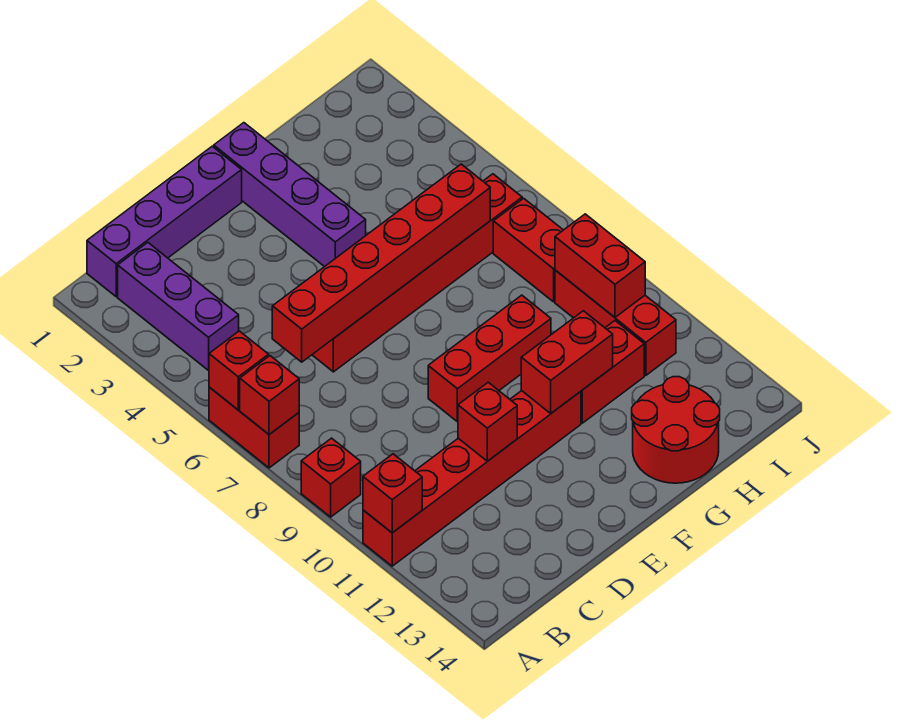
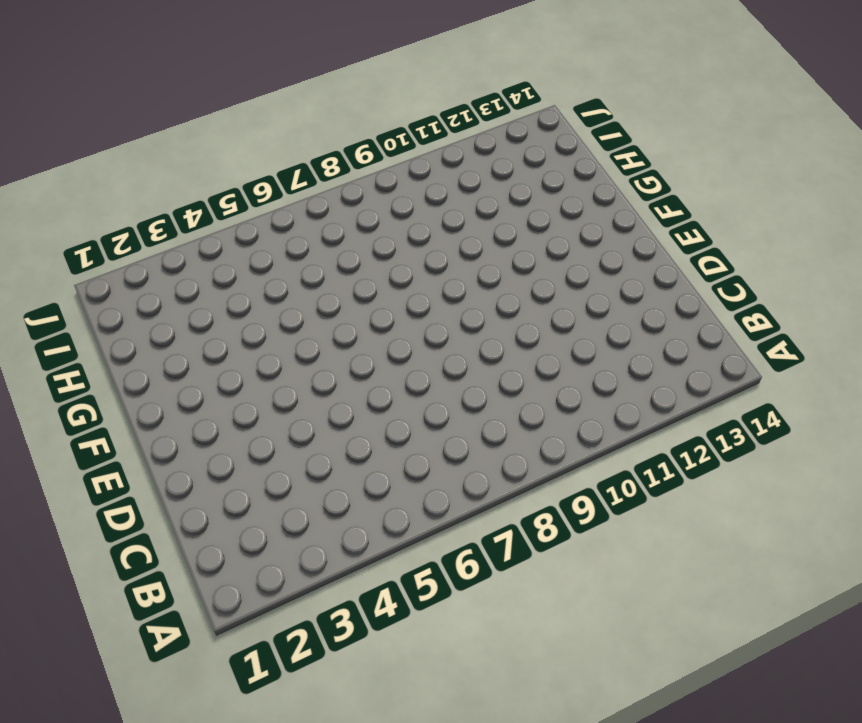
none -> red 1x2 brick [209,387,299,468]
none -> red 1x1 brick [301,438,361,517]
none -> red 1x6 brick [363,391,581,566]

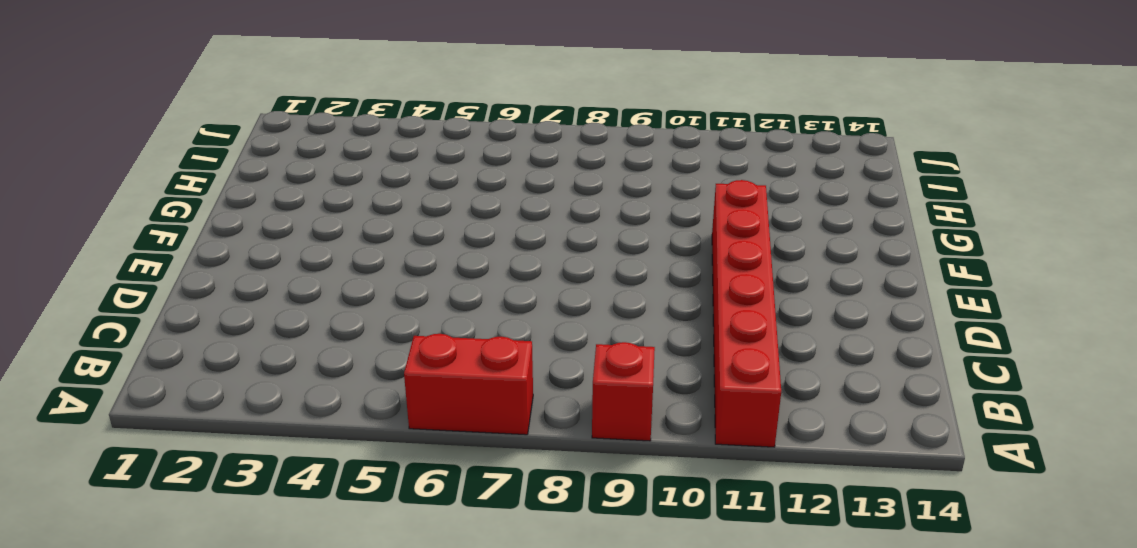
none -> purple 1x4 brick [87,146,242,297]
none -> purple 1x3 brick [118,243,239,370]
none -> red 1x6 brick [312,174,522,372]

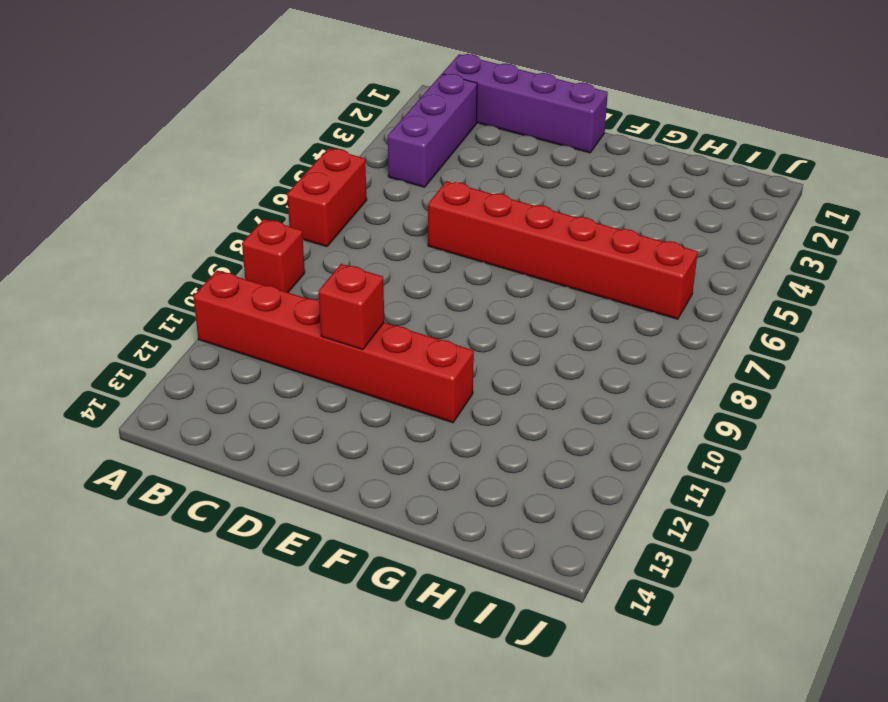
none -> red 1x3 brick [428,295,551,422]
none -> purple 1x4 brick [214,123,366,267]
none -> red 1x2 brick [581,321,644,423]

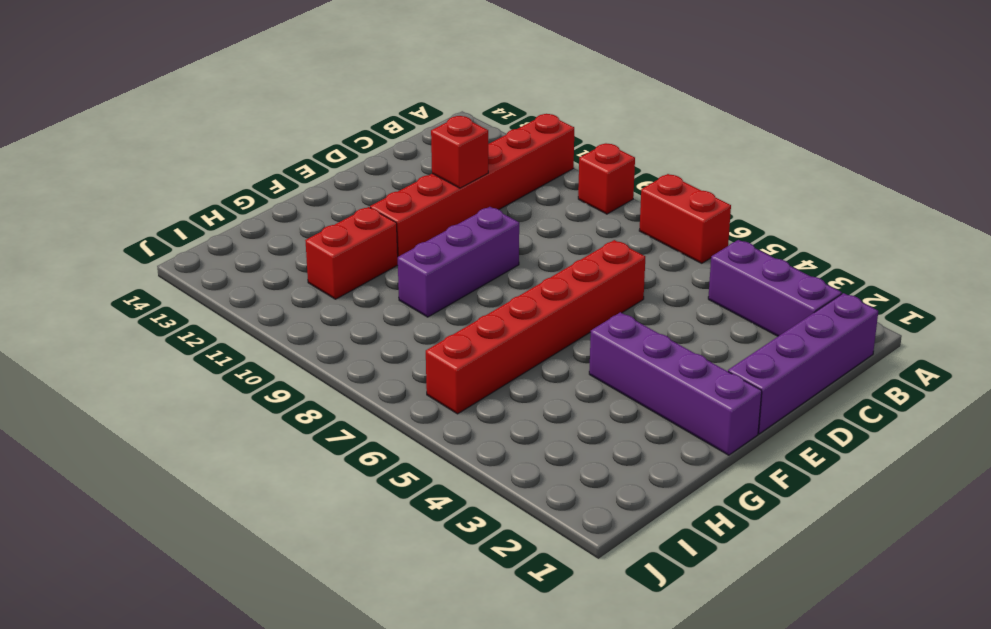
purple 1x3 brick [398,207,519,317] -> red 1x3 brick [428,295,551,422]
none -> red 2x2 round brick [632,377,720,483]
none -> red 1x2 brick [493,198,563,302]
none -> red 1x3 brick [555,270,676,375]

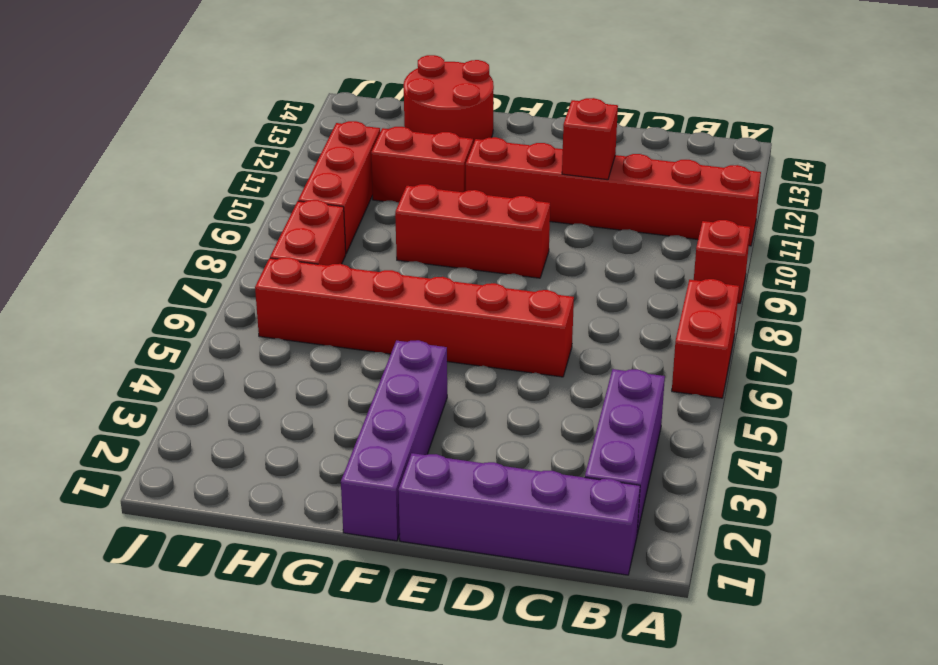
none -> red 1x1 brick [209,331,269,410]
none -> red 1x1 brick [240,356,299,434]
none -> red 1x1 brick [363,454,422,533]

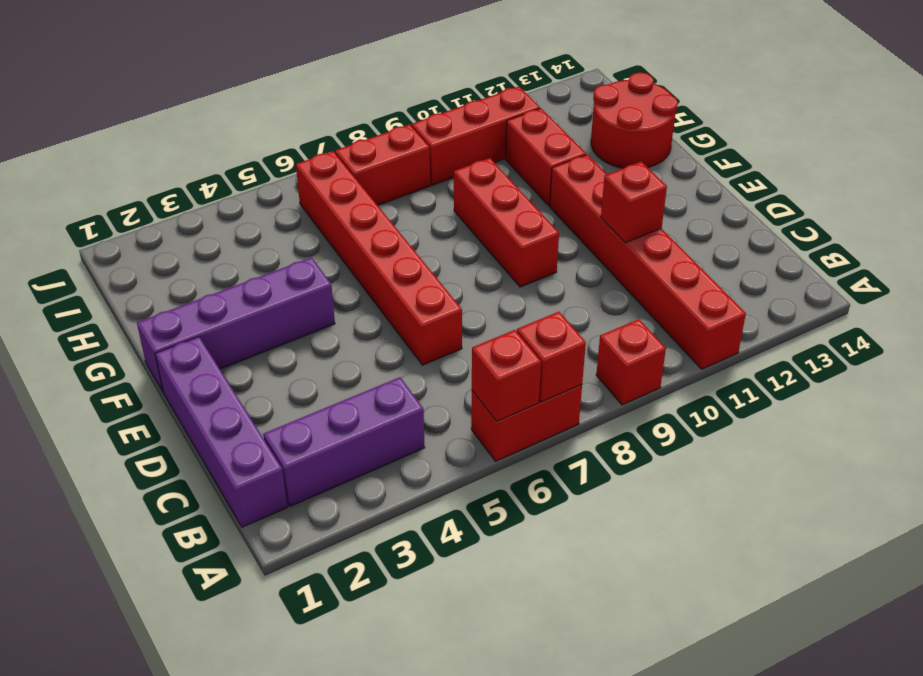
none -> red 1x1 brick [363,454,422,533]
none -> red 1x6 brick [272,164,490,362]
none -> red 1x2 brick [521,311,613,413]

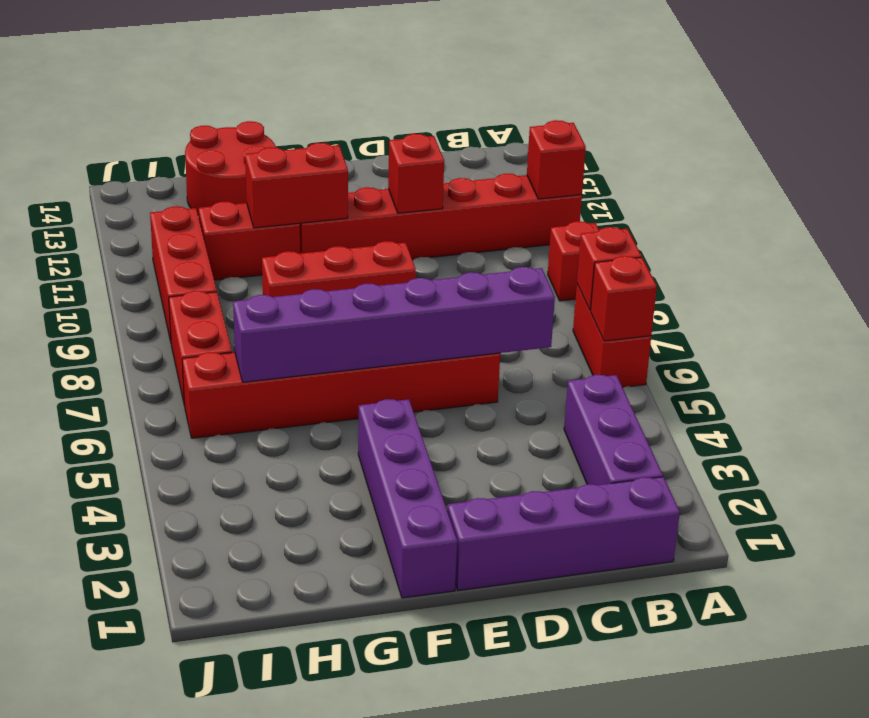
purple 1x6 brick [233,267,555,382] -> red 1x6 brick [272,164,490,362]
none -> red 1x2 brick [555,214,645,317]

